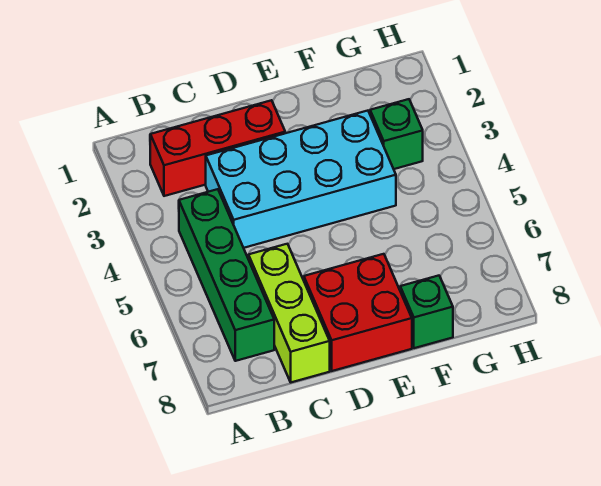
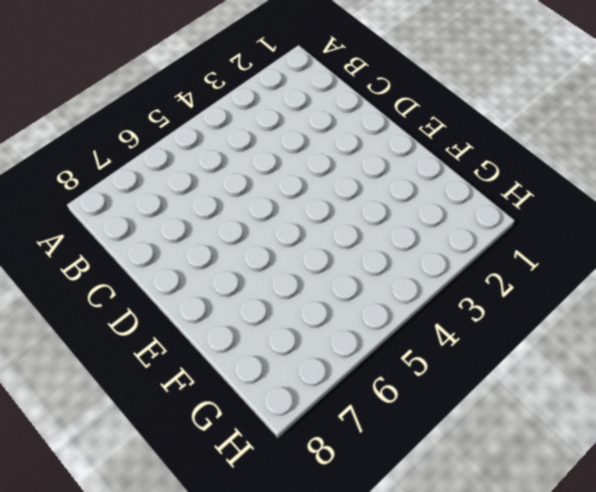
none -> red 1x3 brick [150,100,285,196]
none -> green 1x4 brick [179,189,274,361]

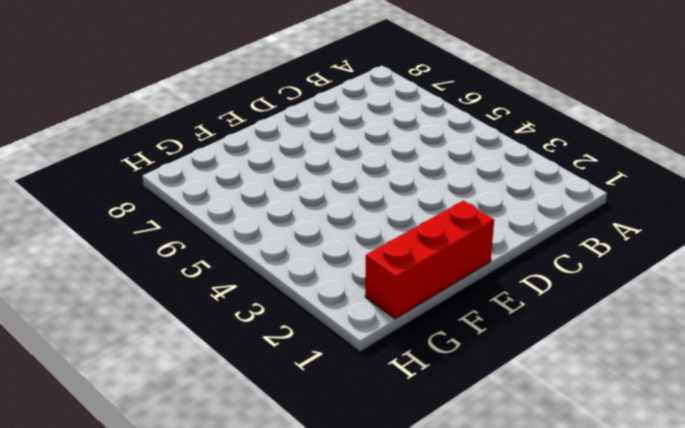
red 1x3 brick [365,201,494,319] -> red 1x3 brick moved to [150,100,285,196]
none -> green 1x4 brick [179,189,274,361]
none -> cyan 2x4 brick [206,111,396,248]

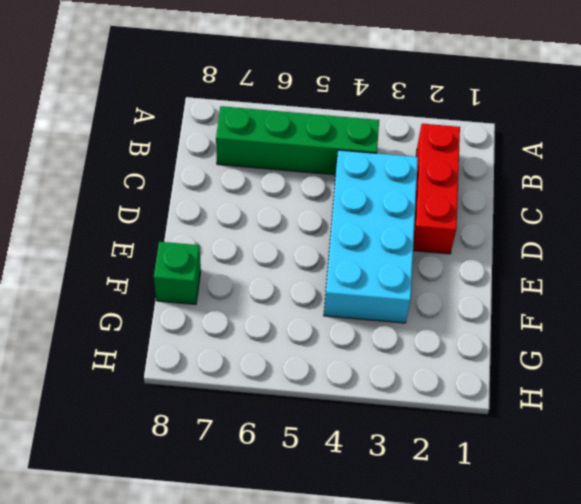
none -> lime 1x3 brick [249,244,330,382]
none -> red 2x2 brick [304,254,412,371]

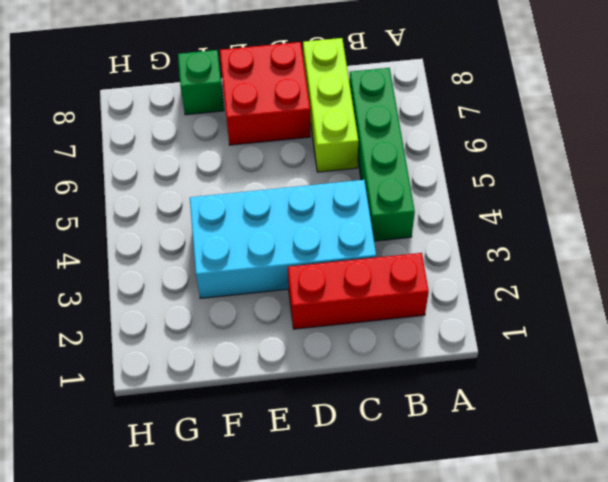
none -> green 1x1 brick [370,99,423,169]

